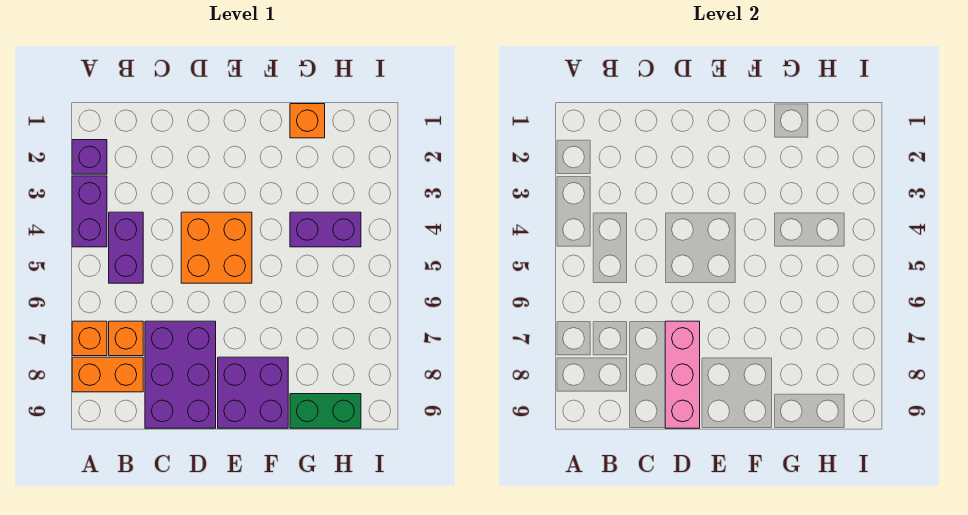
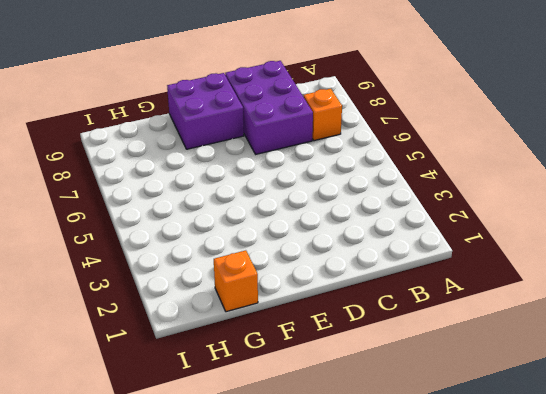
none -> purple 1x1 brick [72,140,107,174]
none -> purple 1x2 brick [72,176,107,247]
none -> orange 1x1 brick [72,321,107,356]

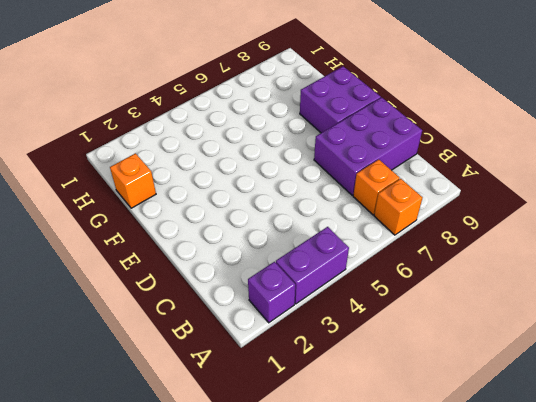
none -> orange 1x2 brick [72,357,143,392]
none -> purple 1x2 brick [109,212,143,283]
none -> orange 2x2 brick [181,212,252,283]

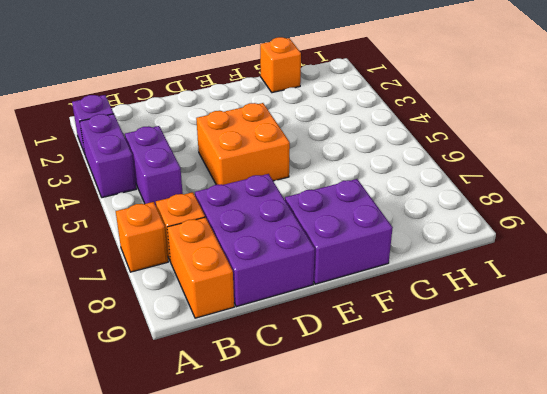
orange 1x2 brick [167,217,234,318] -> orange 1x2 brick turned to [72,357,143,392]
none -> purple 1x2 brick [290,212,361,247]
none -> green 1x2 brick [290,394,361,428]
none -> pink 1x3 brick [665,321,700,428]

